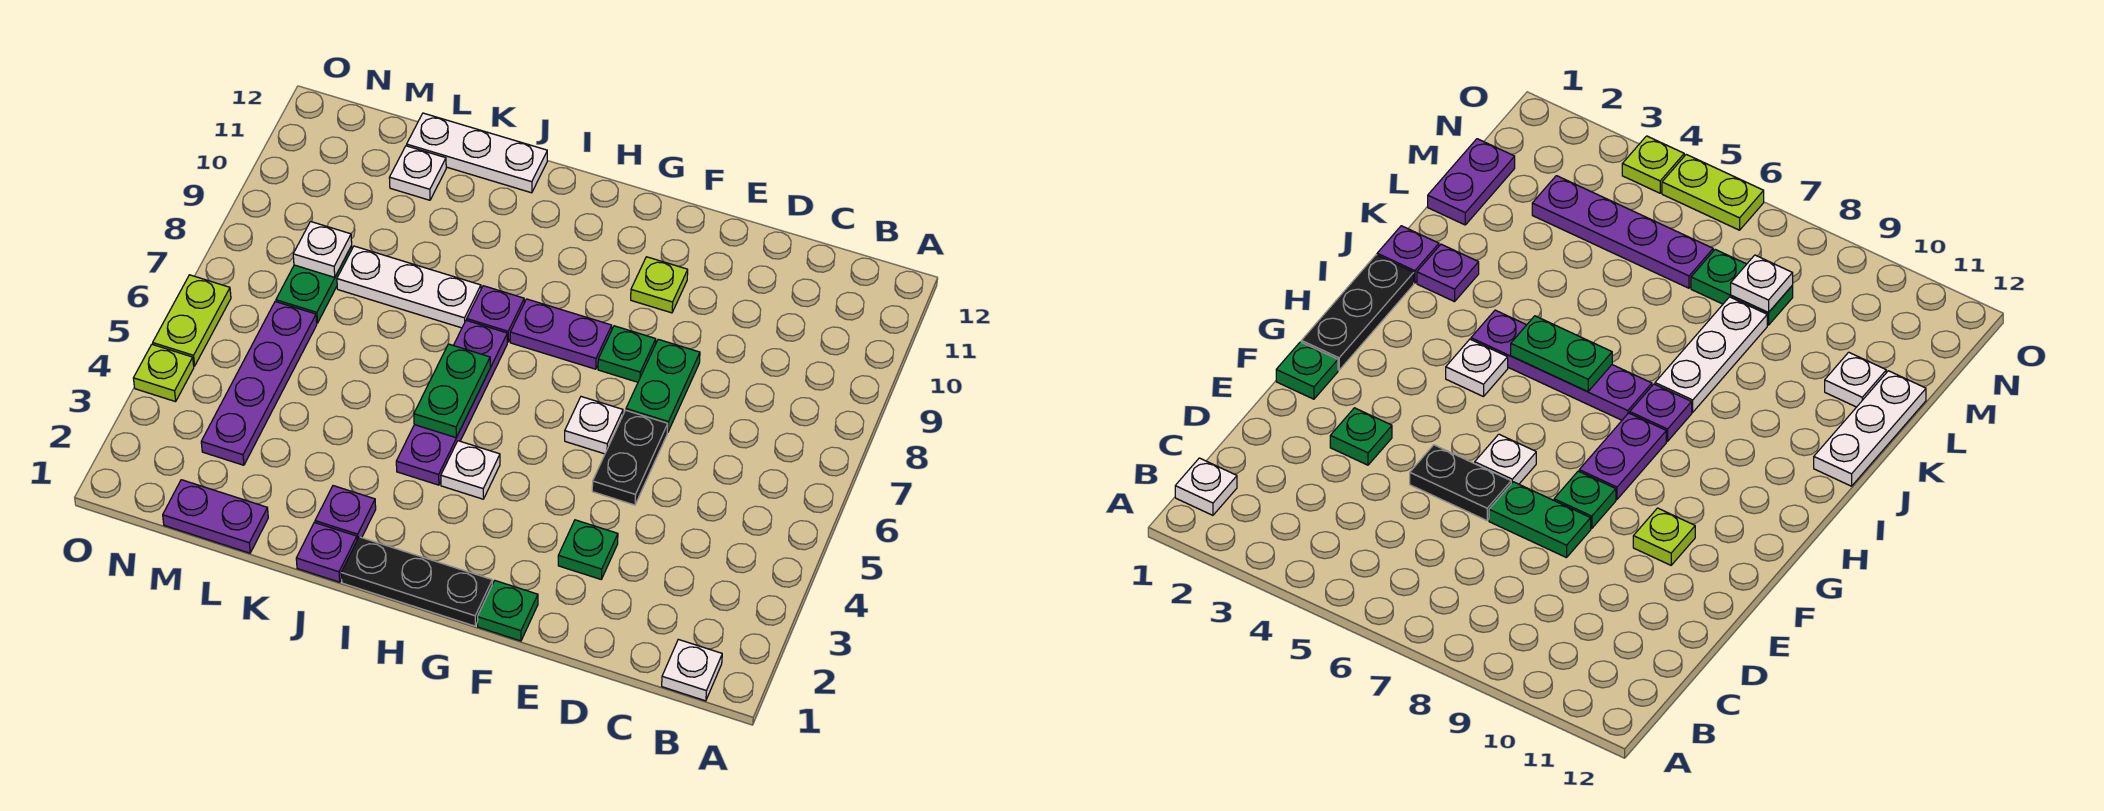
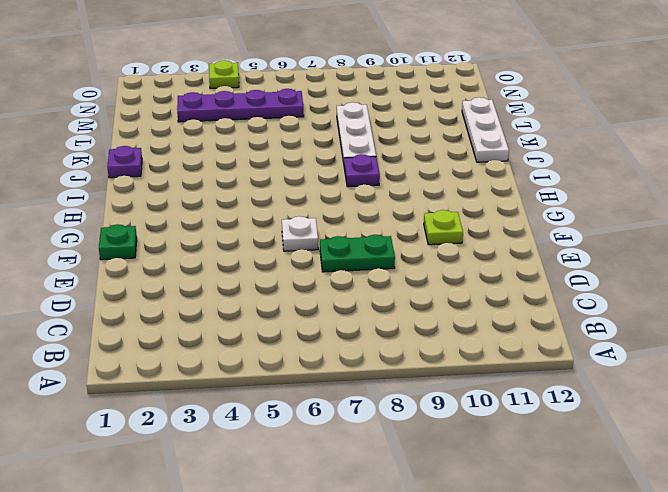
none -> white 1x1 plate [662,639,722,701]
none -> green 1x1 plate [558,520,618,579]
none -> black 1x2 plate [592,410,668,505]

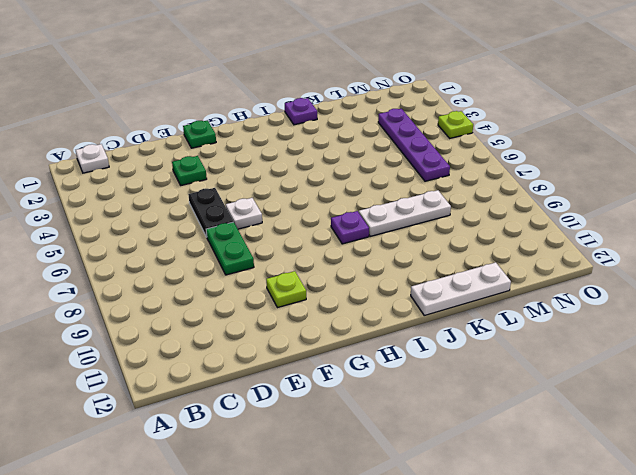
none -> green 1x1 plate [598,326,656,382]
none -> black 1x3 plate [341,537,492,626]
none -> purple 1x2 plate [510,299,612,369]

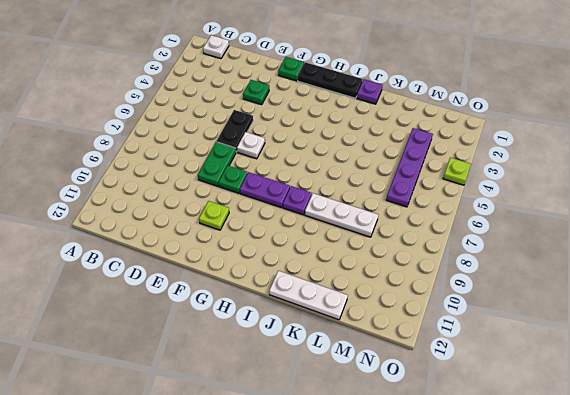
none -> white 1x1 plate [441,441,500,499]
none -> purple 1x4 plate [396,320,507,485]
none -> purple 1x1 plate [315,486,376,540]

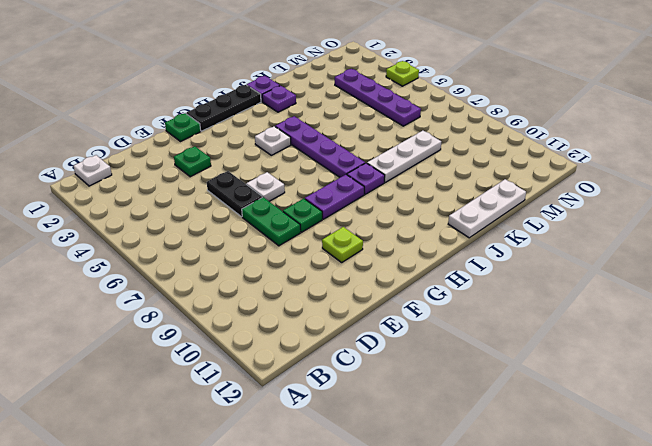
none -> purple 1x2 plate [163,480,268,553]
none -> white 1x1 plate [389,146,446,200]
none -> green 1x2 plate [276,246,352,323]

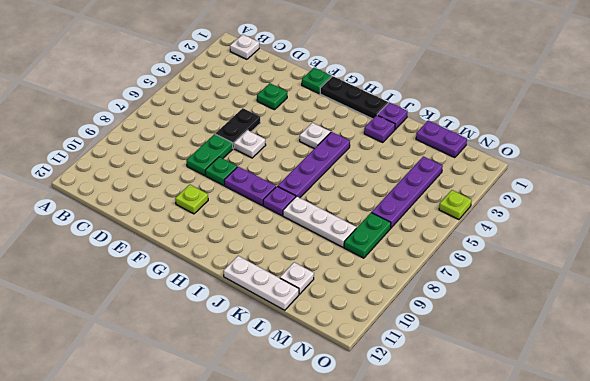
none -> lime 1x2 plate [153,275,231,366]
none -> green 1x2 plate [414,344,490,438]
none -> white 1x1 plate [293,222,352,277]

